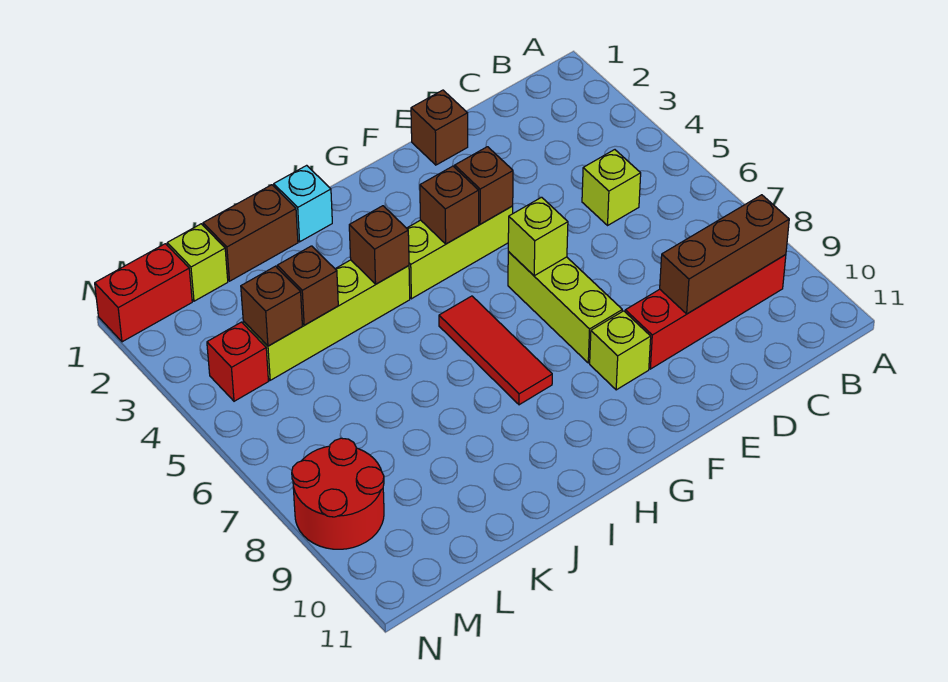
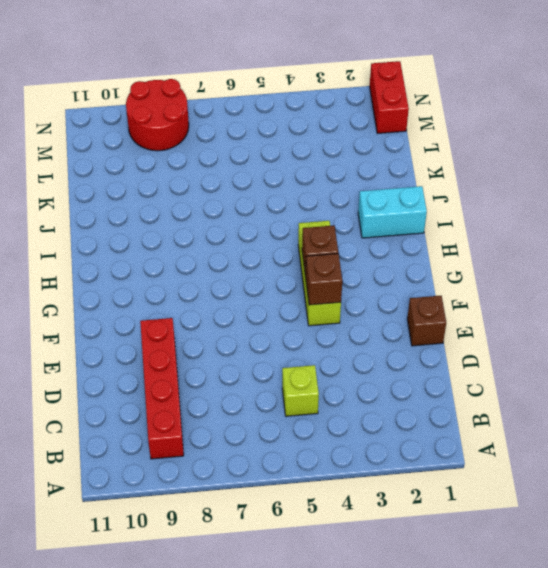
cyan 1x2 brick [358,186,427,238] -> cyan 1x1 brick [274,165,332,242]
none -> lime 1x3 brick [508,252,622,363]
none -> lime 1x1 brick [590,311,651,390]
none -> red 1x3 tile [439,296,552,405]

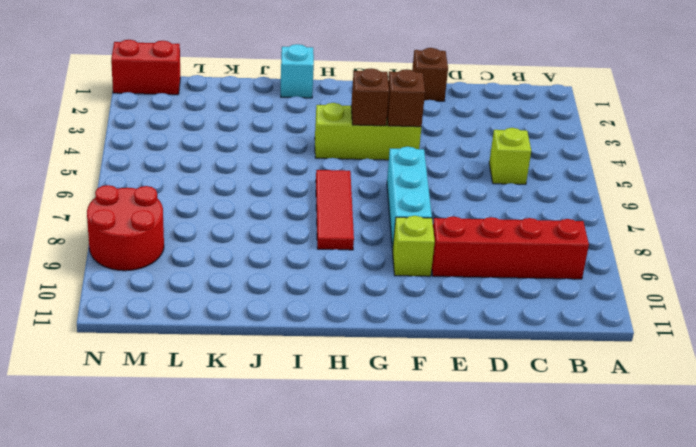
cyan 1x3 brick [387,147,432,250] -> lime 1x3 brick [508,252,622,363]
none -> lime 1x4 brick [243,260,410,380]
none -> brown 1x2 brick [203,185,298,281]
none -> lime 1x1 brick [167,224,228,301]

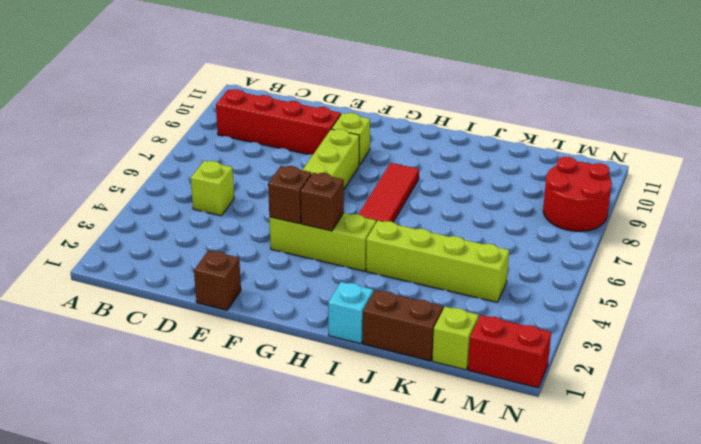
none -> red 1x1 brick [207,322,268,401]
none -> brown 1x3 brick [660,195,789,314]
none -> lime 1x1 brick [508,197,568,276]

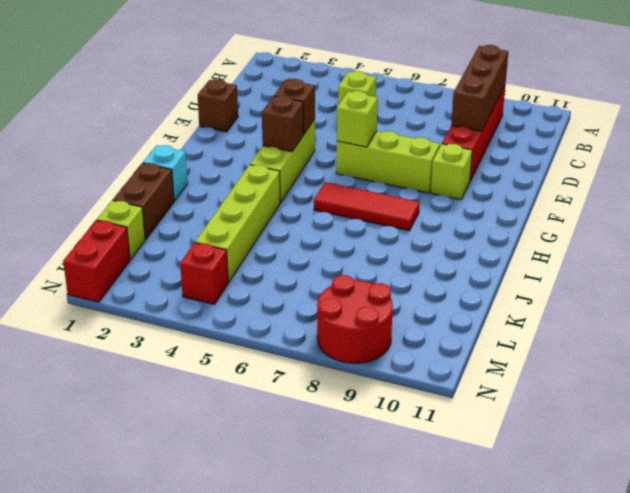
none -> brown 1x1 brick [349,206,409,284]
none -> brown 1x1 brick [277,246,338,325]
none -> brown 1x1 brick [241,266,302,346]

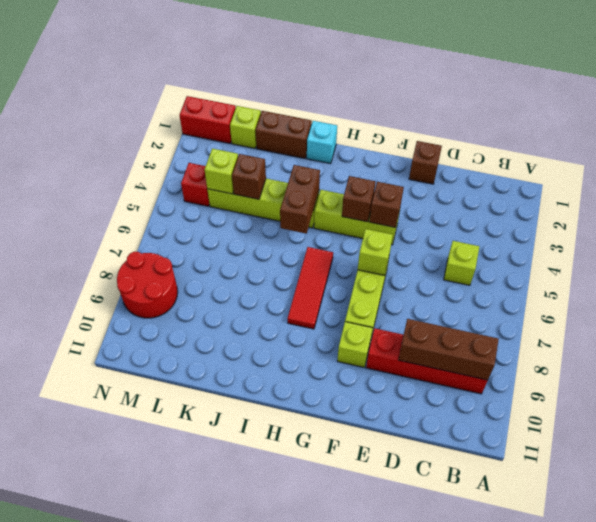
brown 1x2 brick [280,165,320,233] -> brown 1x1 brick [349,206,409,284]
lime 1x1 brick [205,149,238,194] -> brown 1x1 brick [241,266,302,346]

